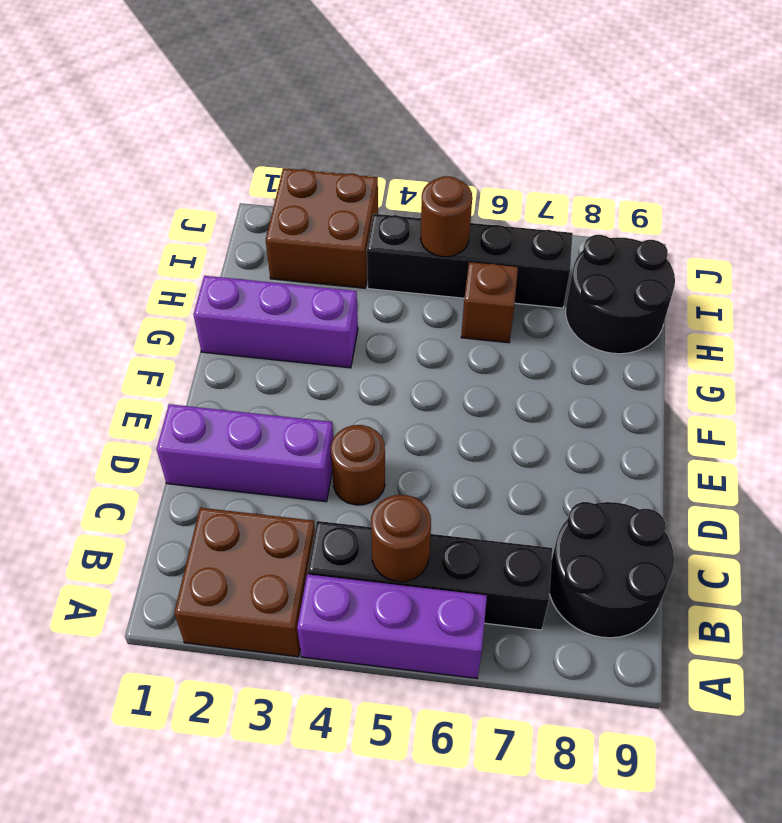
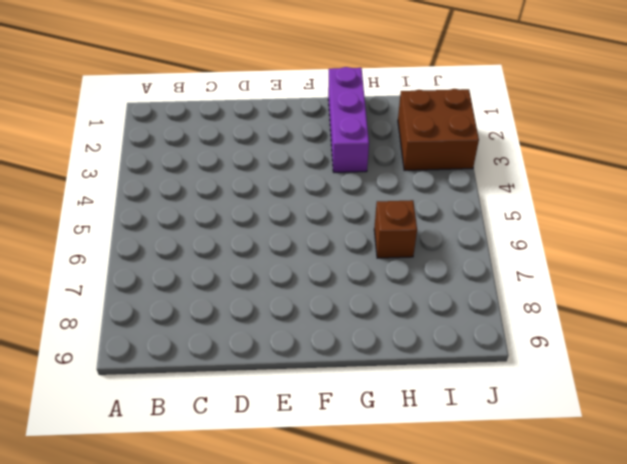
none -> brown 2x2 brick [174,508,315,657]
none -> purple 1x3 brick [297,574,487,678]
none -> black 1x4 brick [308,521,552,630]

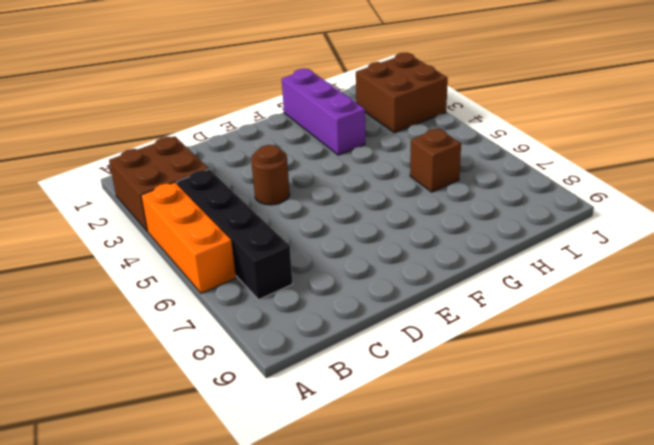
orange 1x3 brick [141,182,236,293] -> purple 1x3 brick [297,574,487,678]
none -> black 2x2 round brick [549,502,674,638]
none -> purple 1x3 brick [157,404,333,502]
none -> black 2x2 round brick [566,235,675,354]

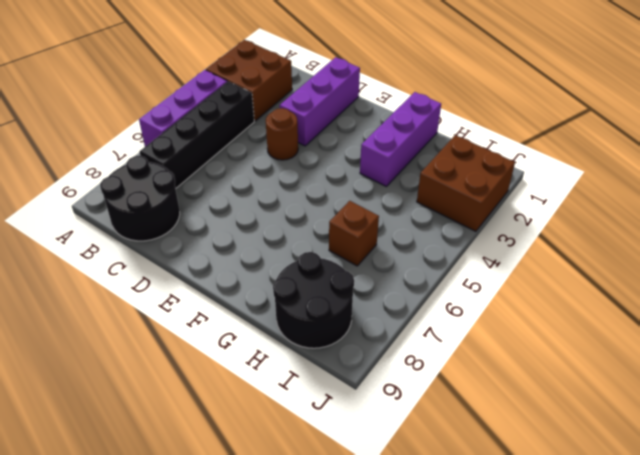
none -> black 1x4 brick [367,214,573,308]
none -> brown 1x1 round brick [371,495,431,582]
none -> brown 1x1 round brick [421,176,472,257]

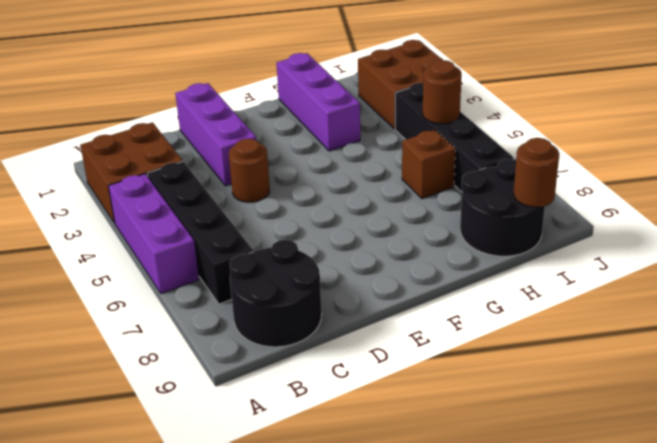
brown 1x1 round brick [514,138,559,207] -> brown 1x1 round brick moved to [371,495,431,582]

